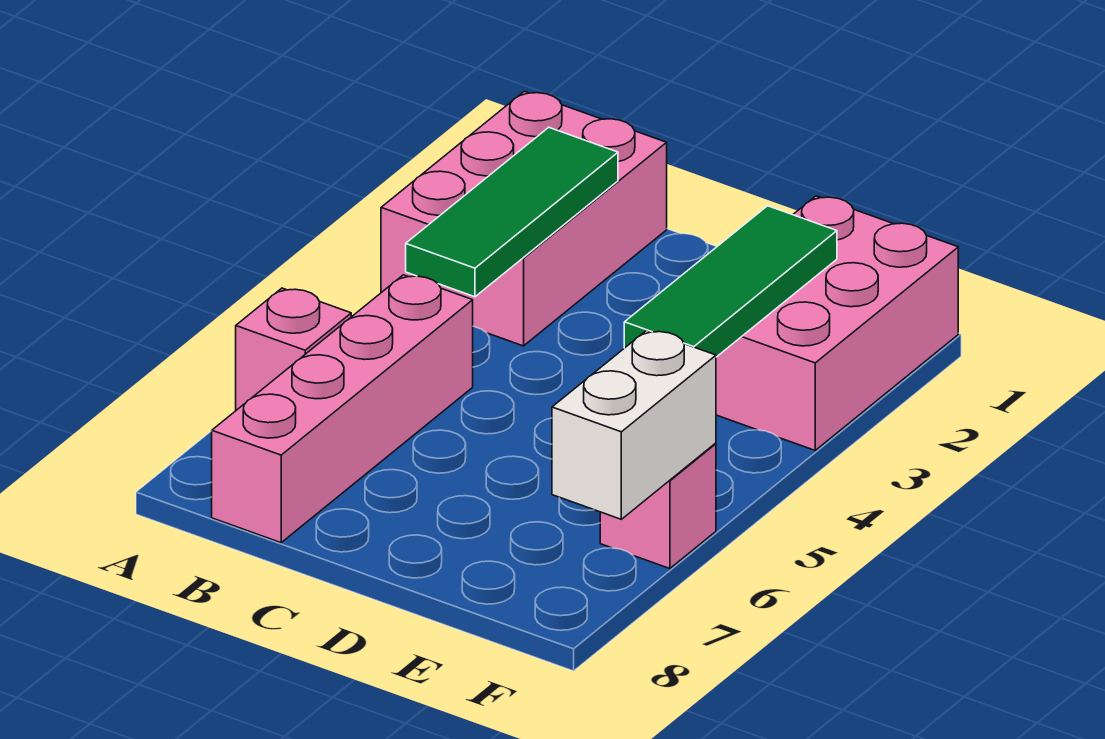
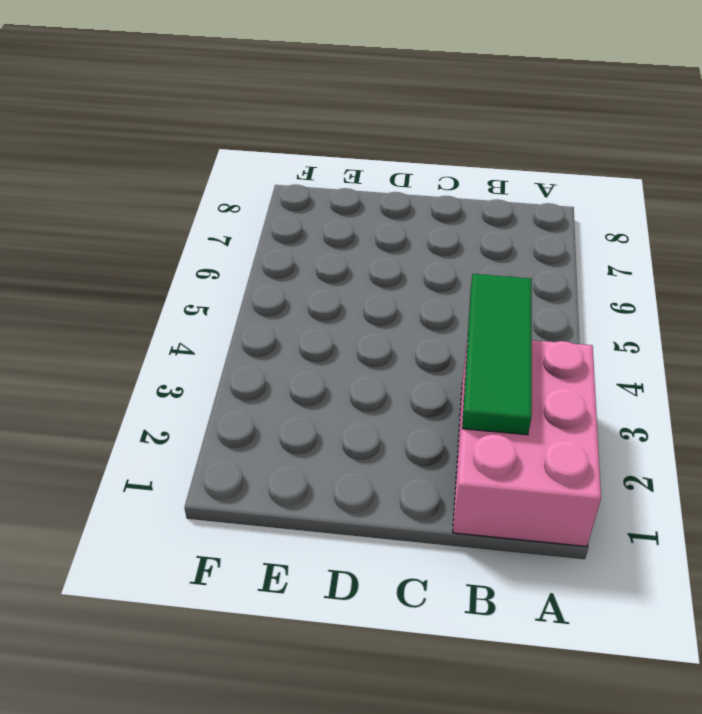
none -> pink 1x1 brick [236,288,351,410]
none -> pink 1x4 brick [212,275,473,543]

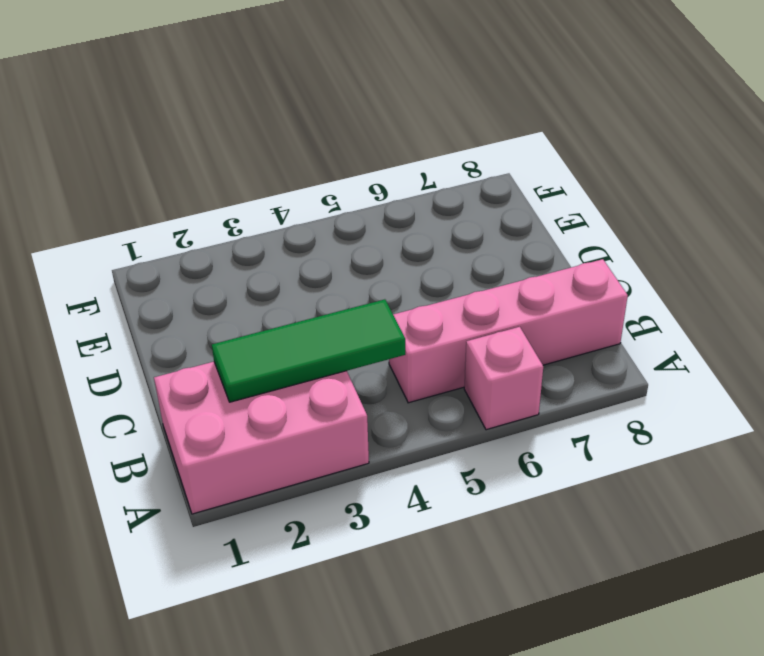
none -> pink 2x3 brick [716,196,958,450]
none -> pink 1x1 brick [600,443,716,569]

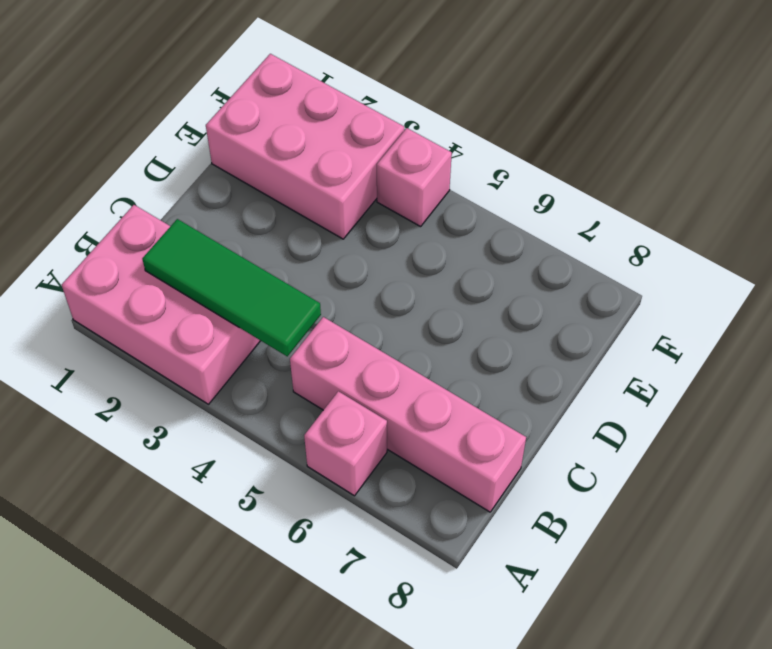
pink 1x1 brick [377,128,452,227] -> pink 1x1 brick moved to [600,443,716,569]
none -> green 1x3 tile [624,206,837,357]
none -> white 1x2 brick [552,330,716,519]

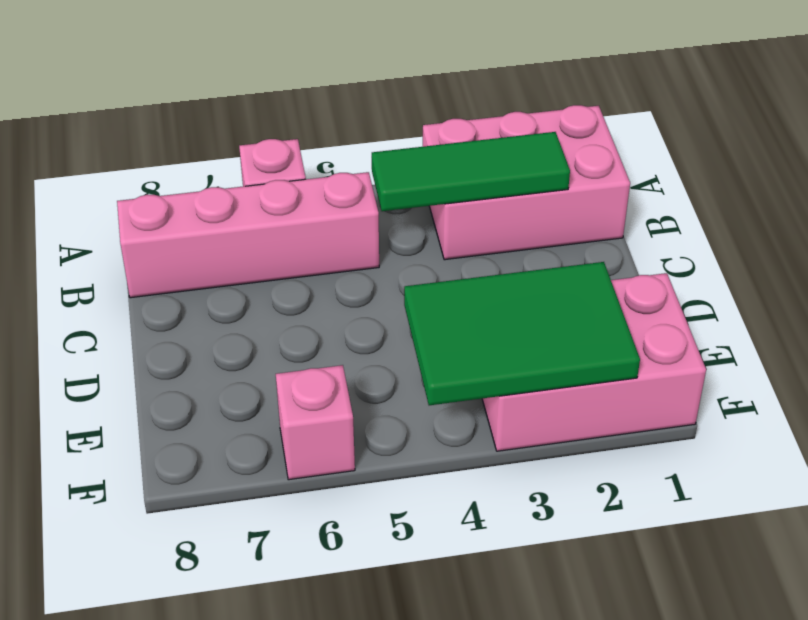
green 2x3 tile [404,262,640,405] -> green 1x3 tile [624,206,837,357]
none -> white 1x2 brick [552,330,716,519]

